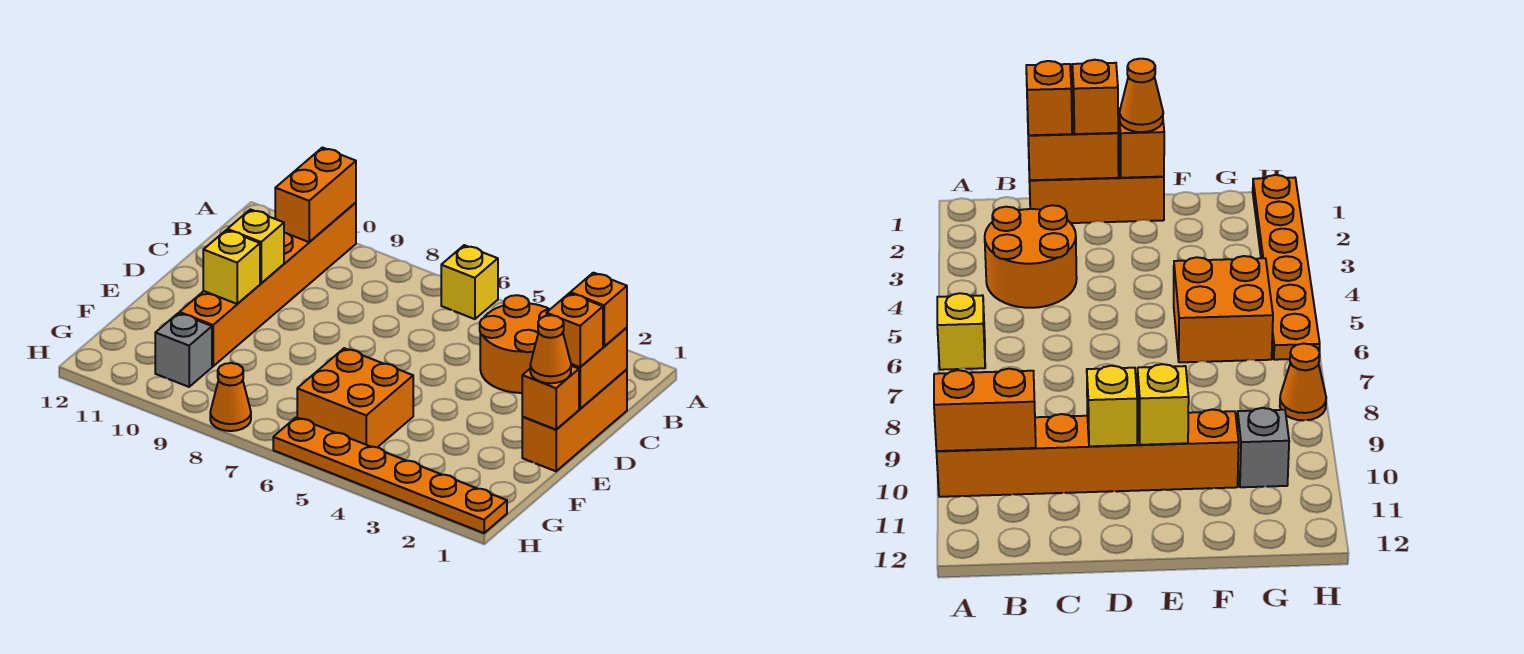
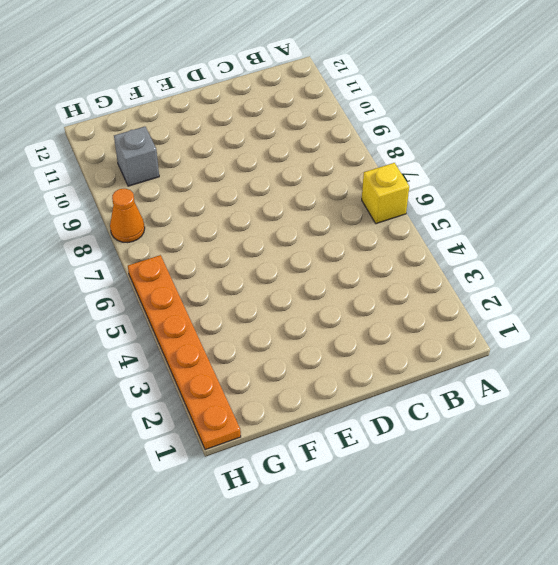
none -> orange 1x6 brick [179,203,356,366]
none -> orange 2x2 round brick [480,295,550,393]
none -> orange 1x3 brick [522,369,627,471]

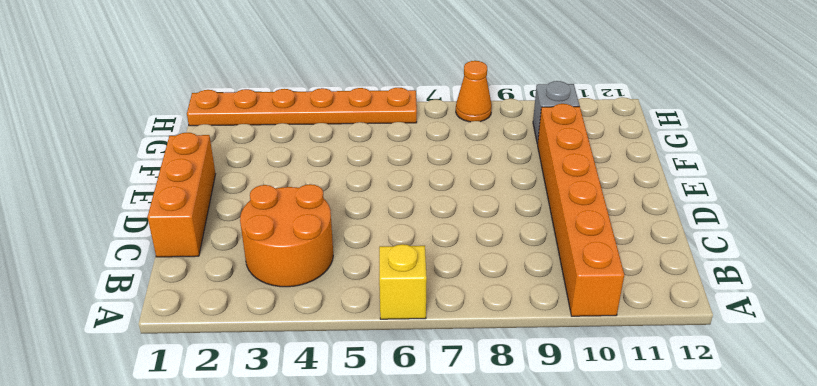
none -> orange 2x2 brick [297,348,413,447]
none -> orange 1x2 brick [275,148,356,242]
none -> orange 1x2 brick [571,328,627,409]

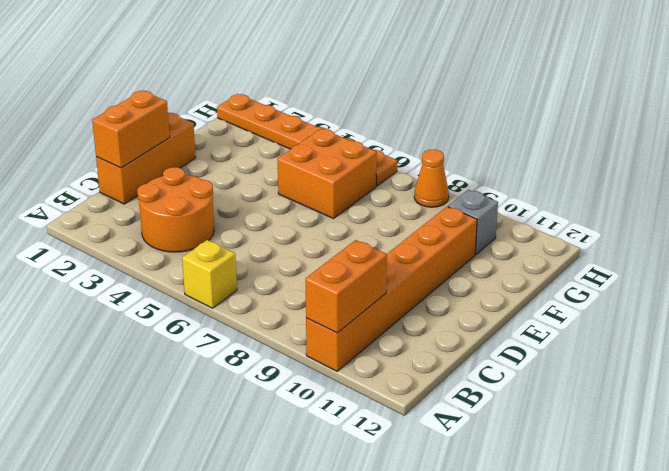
none -> yellow 1x1 brick [227,209,284,283]
none -> orange 1x1 brick [522,366,579,429]
none -> yellow 1x1 brick [203,230,260,304]

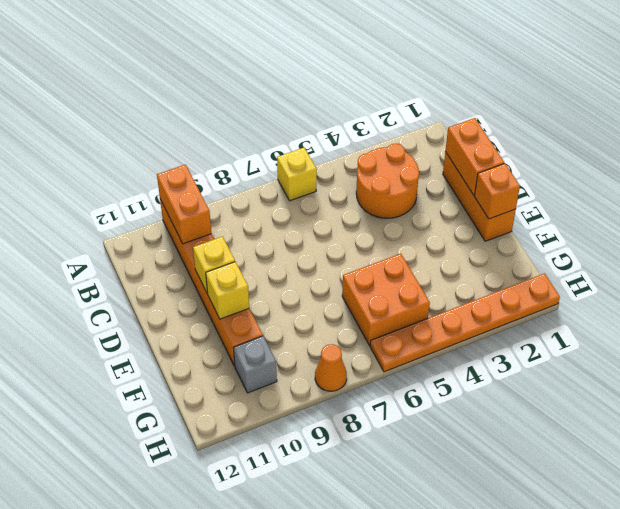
none -> orange 1x1 brick [570,273,627,346]
none -> orange 1x1 brick [546,293,603,367]
none -> orange 1x1 cone [530,315,571,383]

